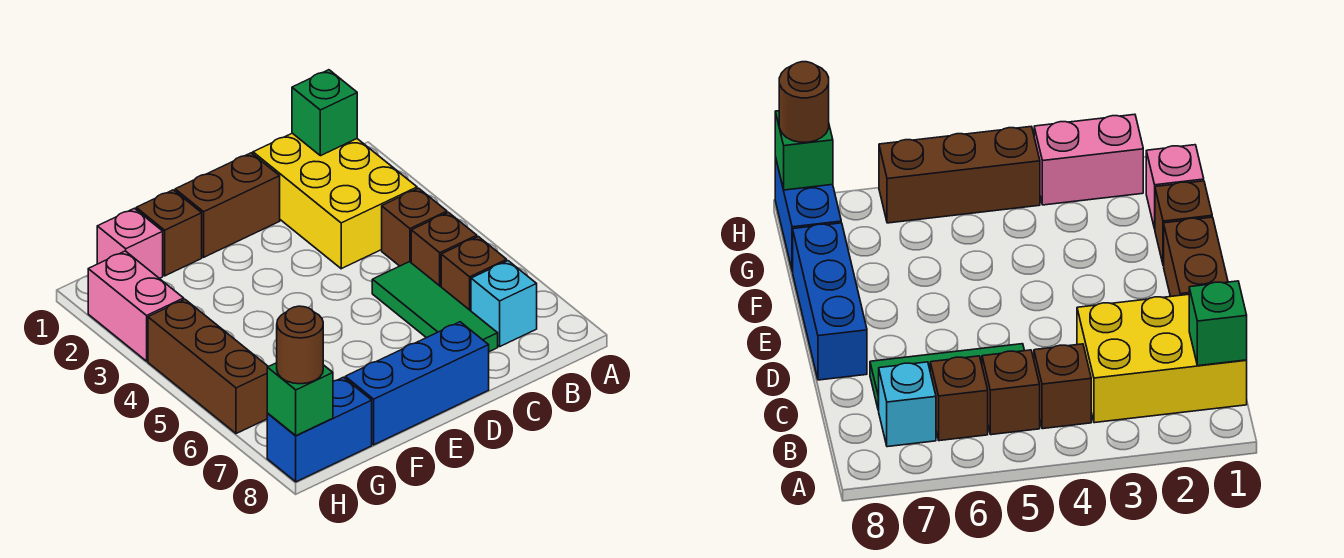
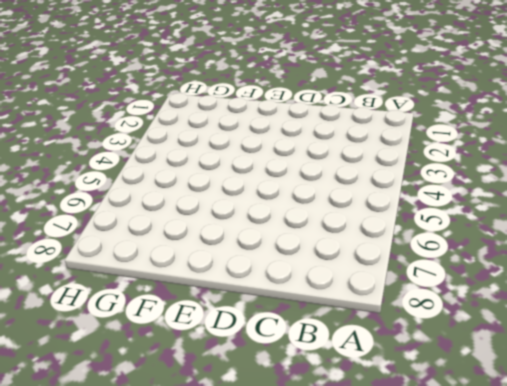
none -> yellow 2x3 brick [253,133,417,269]
none -> brown 1x1 brick [382,188,447,266]
none -> brown 1x1 brick [411,212,477,287]

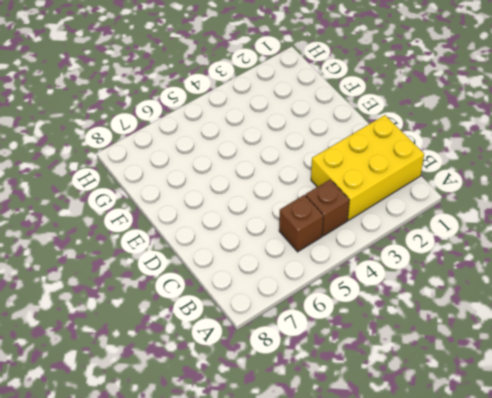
none -> brown 1x1 brick [441,237,507,311]
none -> cyan 1x1 brick [471,261,537,347]
none -> green 1x3 tile [372,262,498,352]

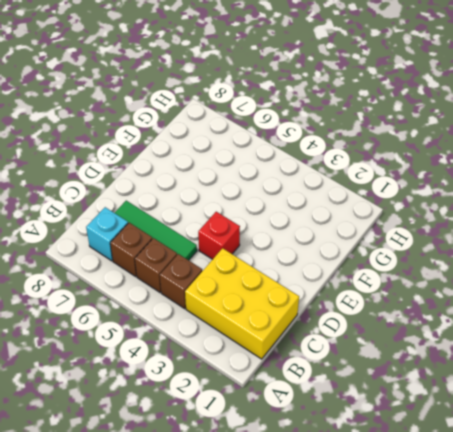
red 1x1 brick [198,212,240,259] -> none
none -> brown 1x2 brick [175,153,280,257]
none -> blue 1x3 brick [345,322,489,445]
none -> brown 1x1 brick [136,190,202,276]

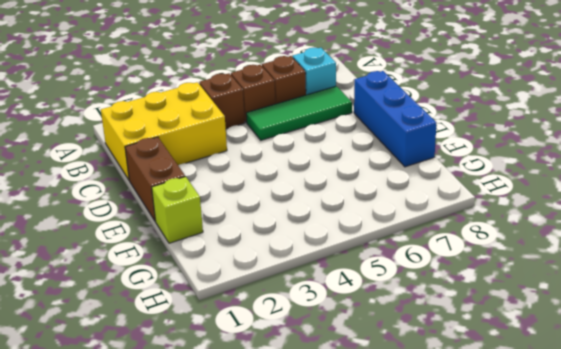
lime 1x1 brick [152,176,203,243] -> brown 1x1 brick [136,190,202,276]
none -> pink 1x1 brick [97,208,163,279]
none -> blue 1x2 brick [267,377,372,482]
none -> pink 1x2 brick [88,251,184,361]

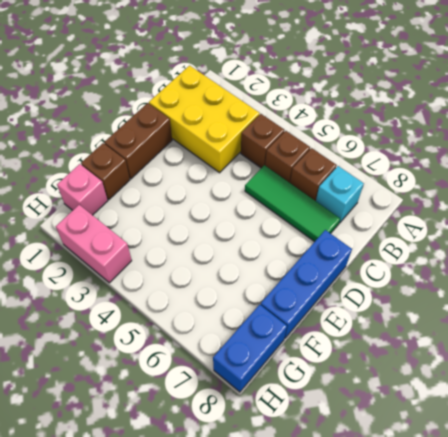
none -> brown 1x3 brick [148,299,268,434]
none -> green 1x1 brick [292,70,357,156]
none -> green 1x1 brick [267,363,333,436]

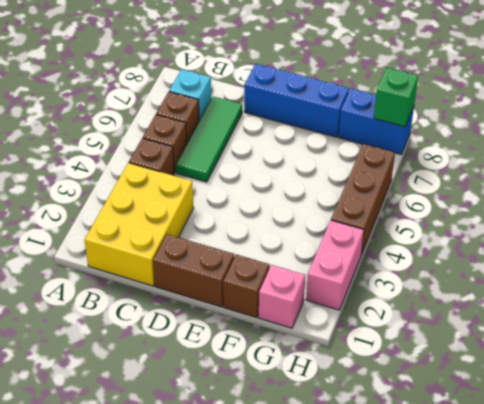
none -> green 1x1 brick [292,70,357,156]
none -> brown 1x1 round brick [277,306,323,384]

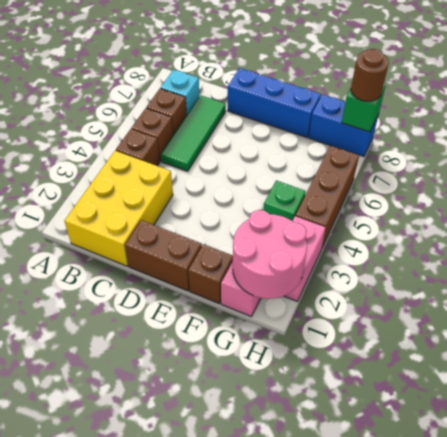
pink 2x2 round brick [233,210,307,299] -> none
green 1x1 brick [263,181,306,221] -> green 1x1 brick moved to [292,70,357,156]

